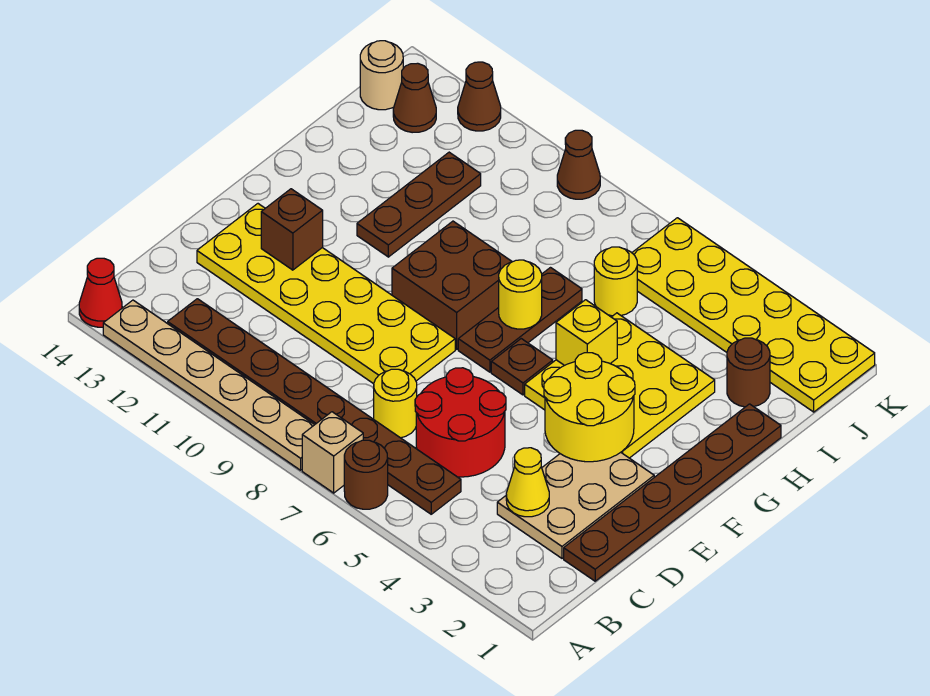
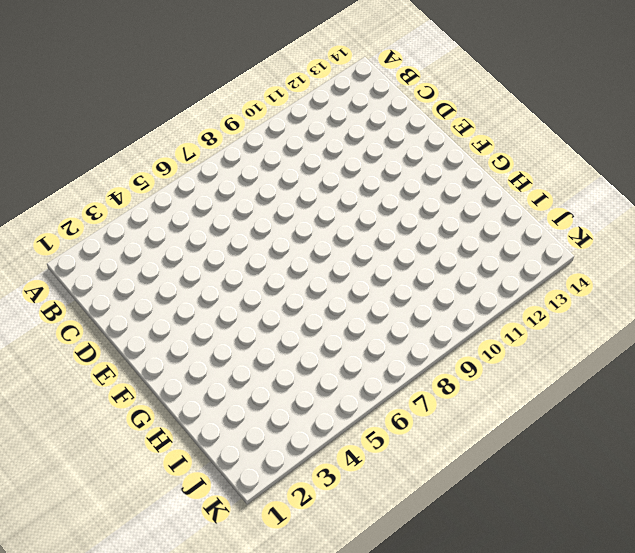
none -> brown 1x1 round brick [344,440,388,509]
none -> tan 1x1 brick [302,412,363,493]
none -> tan 1x6 plate [103,300,314,470]

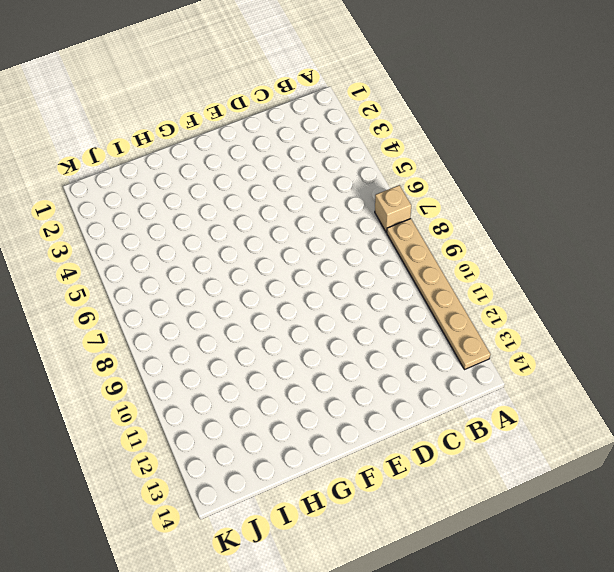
none -> brown 1x1 round brick [344,440,388,509]
none -> red 1x1 cone [79,258,122,327]
none -> brown 1x8 plate [168,299,461,514]

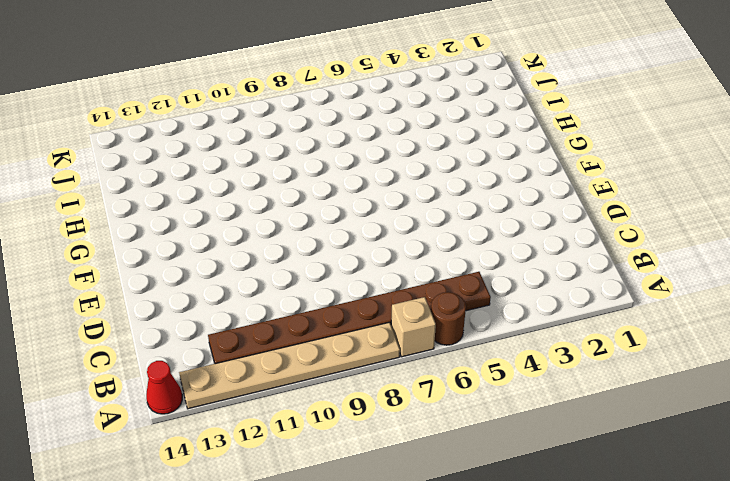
none -> brown 1x6 plate [564,404,781,581]
none -> tan 2x3 plate [497,452,654,558]
none -> red 2x2 round brick [415,368,506,477]

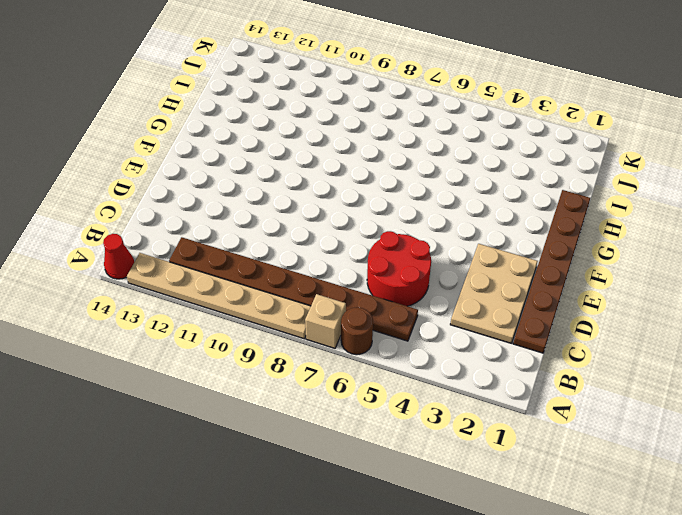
none -> yellow 1x1 round brick [374,369,417,438]
none -> yellow 2x6 plate [197,204,455,384]
none -> yellow 3x3 plate [525,313,715,458]

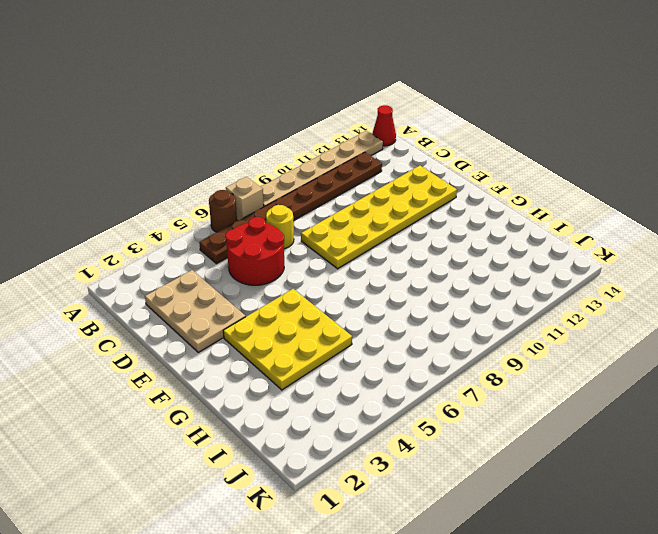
none -> brown 1x6 plate [564,404,781,581]
none -> brown 1x1 plate [491,339,553,395]
none -> brown 1x3 plate [458,268,582,372]

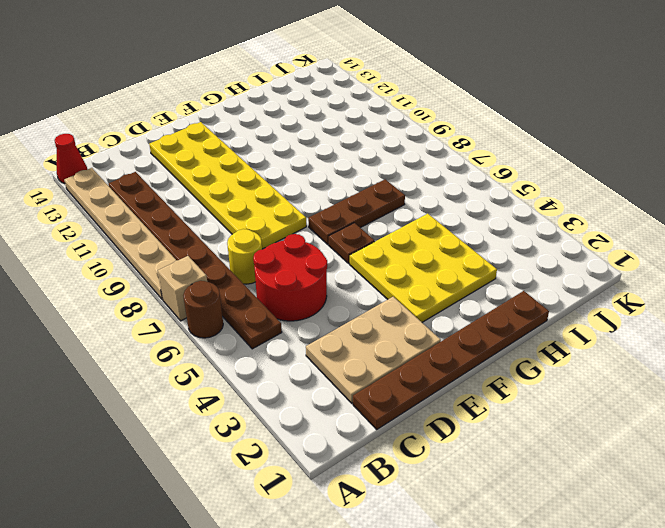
none -> brown 2x2 brick [392,221,512,349]
none -> brown 1x3 plate [357,152,481,257]
none -> brown 1x1 round brick [727,338,770,407]

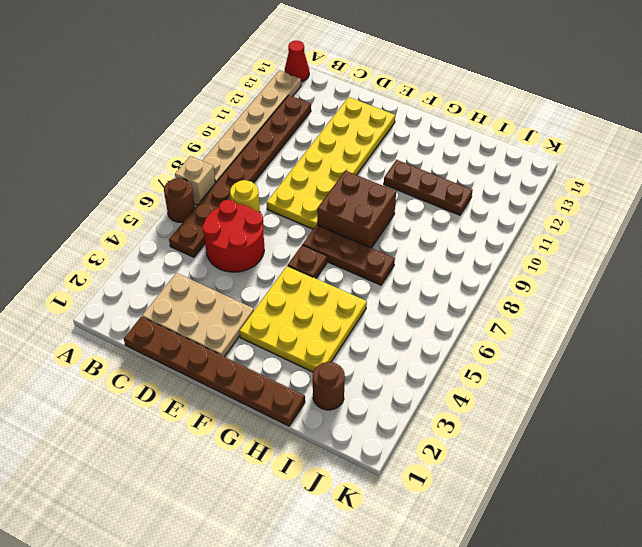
none -> yellow 1x1 round brick [594,247,637,316]
none -> yellow 2x6 plate [632,218,875,412]
none -> brown 1x1 cone [393,63,436,133]

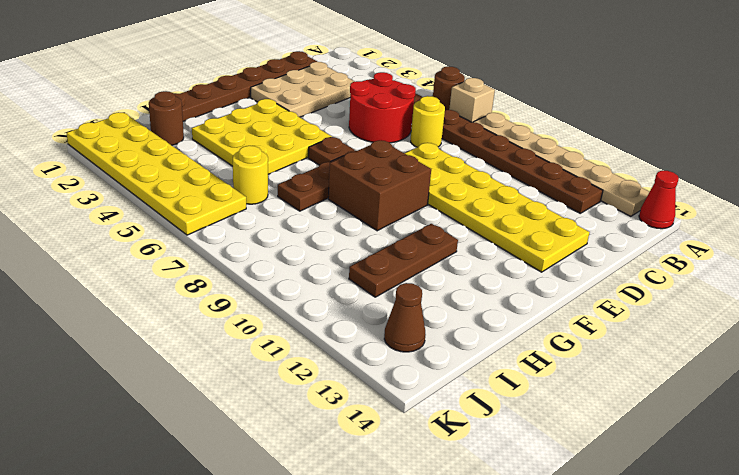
none -> tan 1x1 round brick [360,41,403,110]
none -> brown 1x1 cone [557,130,600,199]
none -> brown 1x1 cone [458,62,501,131]

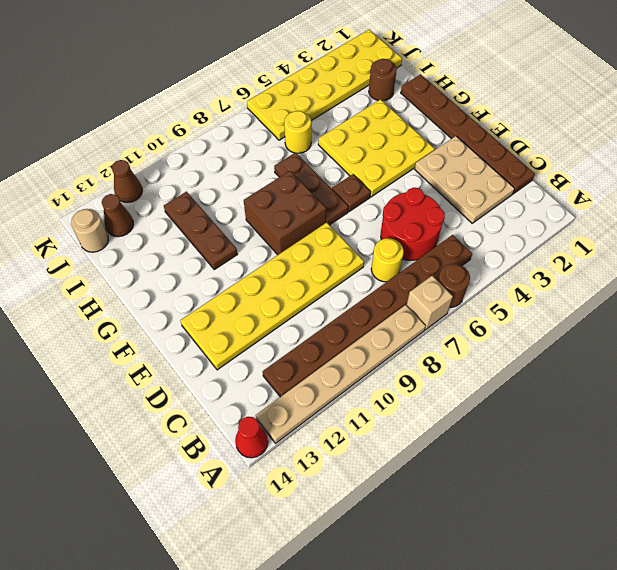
none -> brown 1x1 cone [557,130,600,199]
none -> yellow 1x1 cone [506,448,549,517]
none -> yellow 2x2 round brick [544,353,635,462]

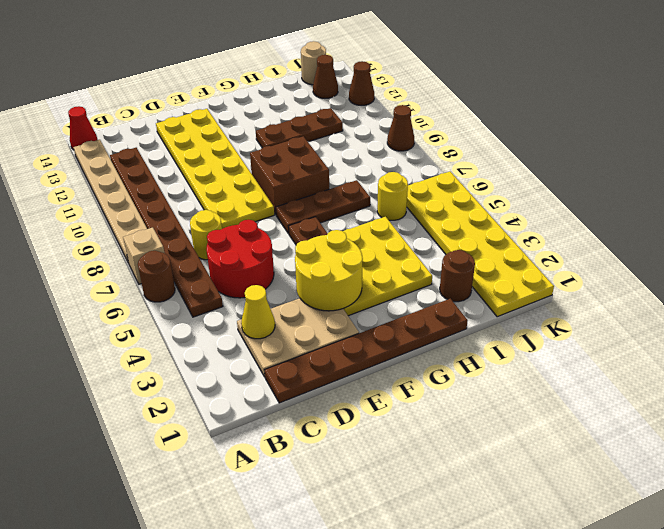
none -> brown 1x1 brick [261,189,323,270]
none -> yellow 1x1 brick [556,300,617,366]
none -> yellow 1x1 round brick [499,260,542,329]

